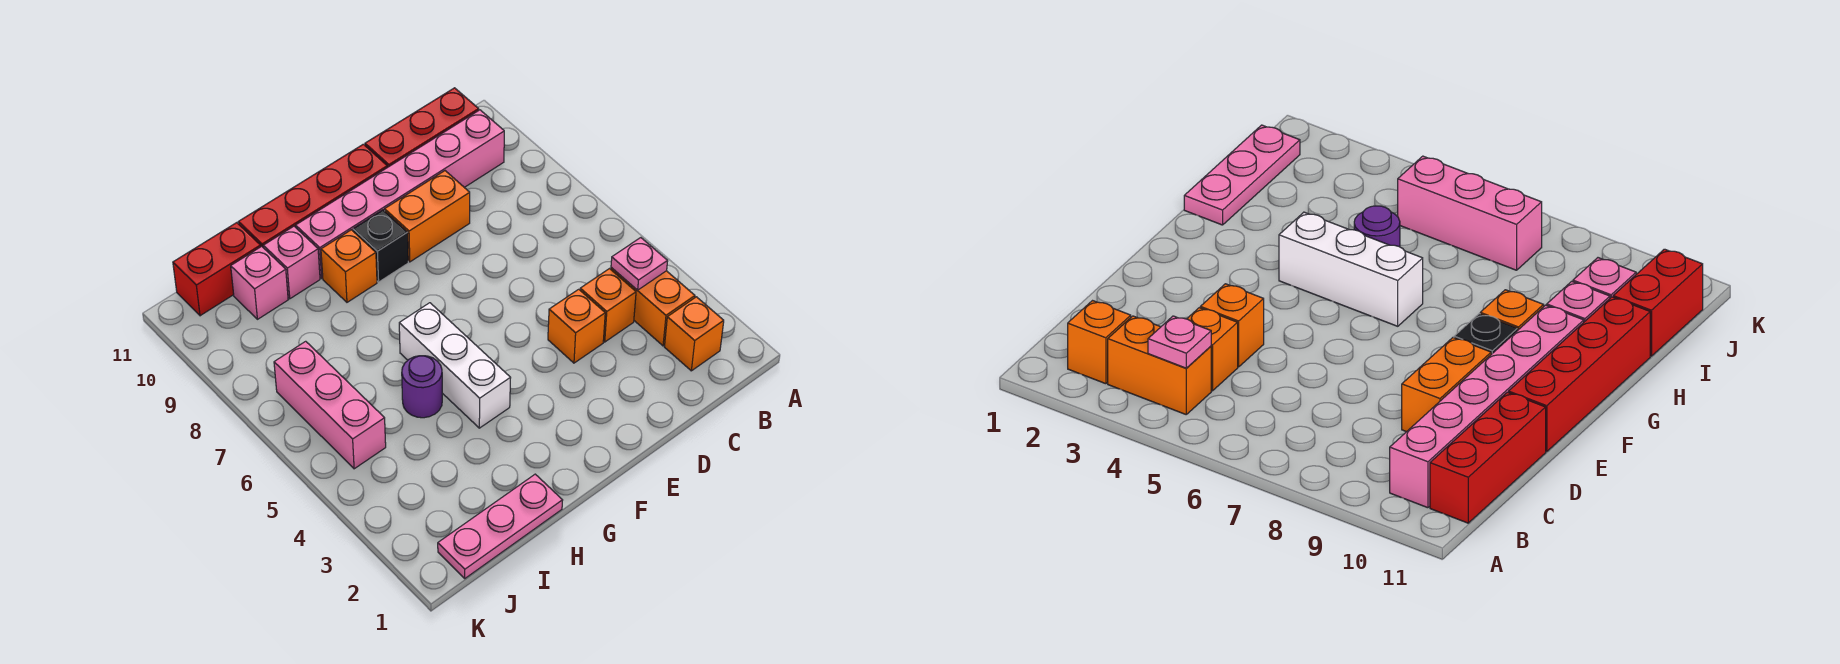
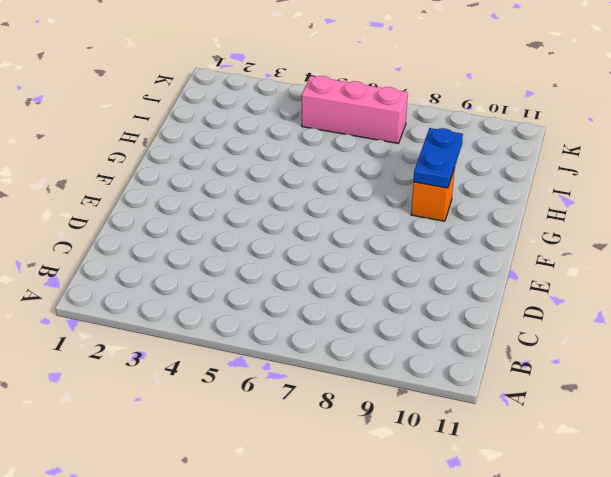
blue 1x2 plate [413,128,463,188] -> none
none -> orange 1x1 brick [664,297,724,371]
none -> orange 1x2 brick [611,267,695,346]
none -> pink 1x6 brick [296,110,504,278]

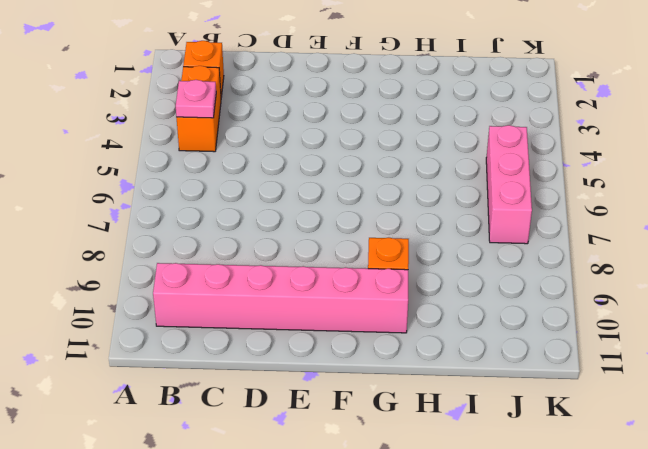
none -> red 1x3 brick [365,88,479,167]
none -> orange 1x1 brick [580,269,636,342]
none -> orange 1x1 brick [548,289,605,363]

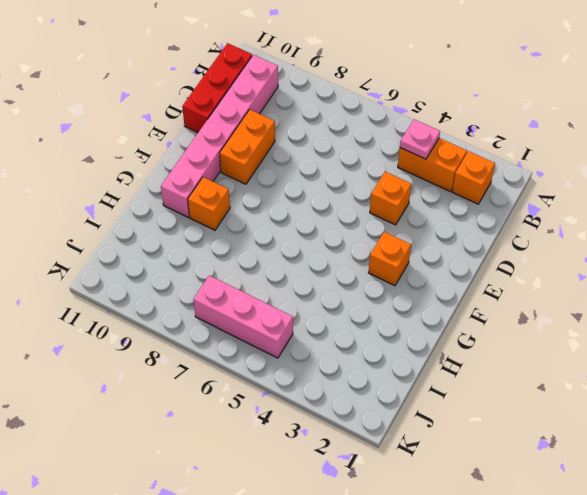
orange 1x1 brick [368,232,411,286] -> orange 1x1 brick moved to [580,269,636,342]
none -> red 1x4 brick [238,144,387,248]
none -> black 1x1 brick [353,210,408,282]
none -> white 1x3 brick [399,303,510,428]

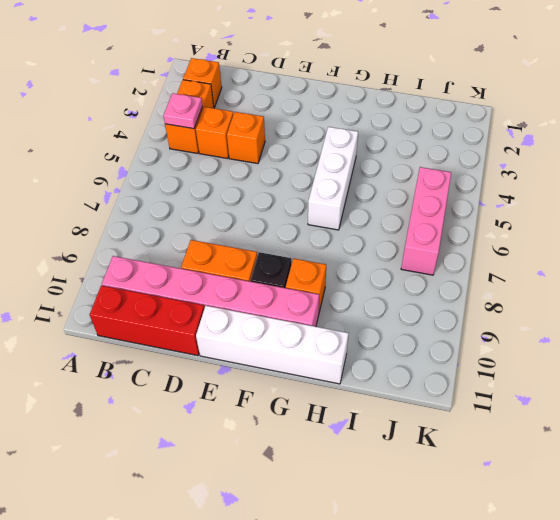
white 1x4 brick [196,306,348,384] -> red 1x4 brick [238,144,387,248]
none -> pink 1x3 plate [438,474,563,578]
none -> purple 1x1 round brick [402,356,442,418]
none -> pink 1x1 brick [263,226,320,299]

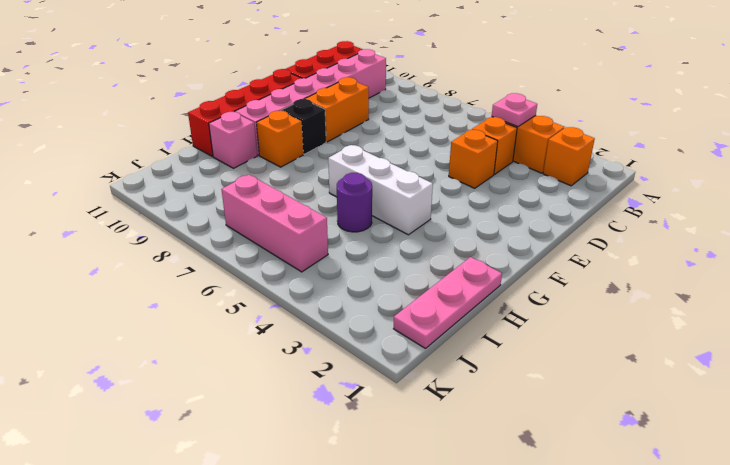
none -> pink 1x1 brick [231,246,288,319]
none -> red 1x2 brick [173,223,261,316]

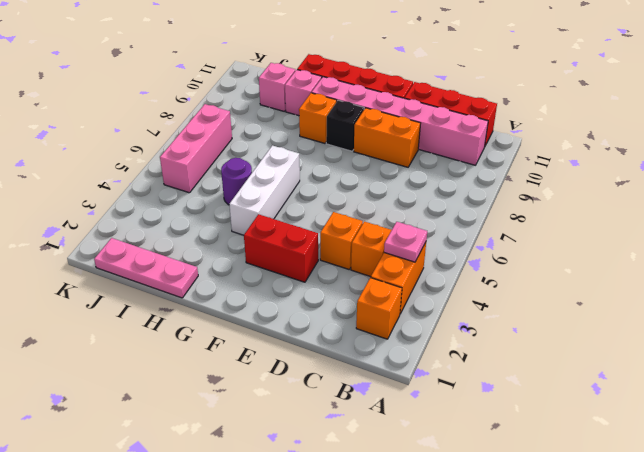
red 1x2 brick [244,214,318,282] -> red 1x2 brick moved to [173,223,261,316]

